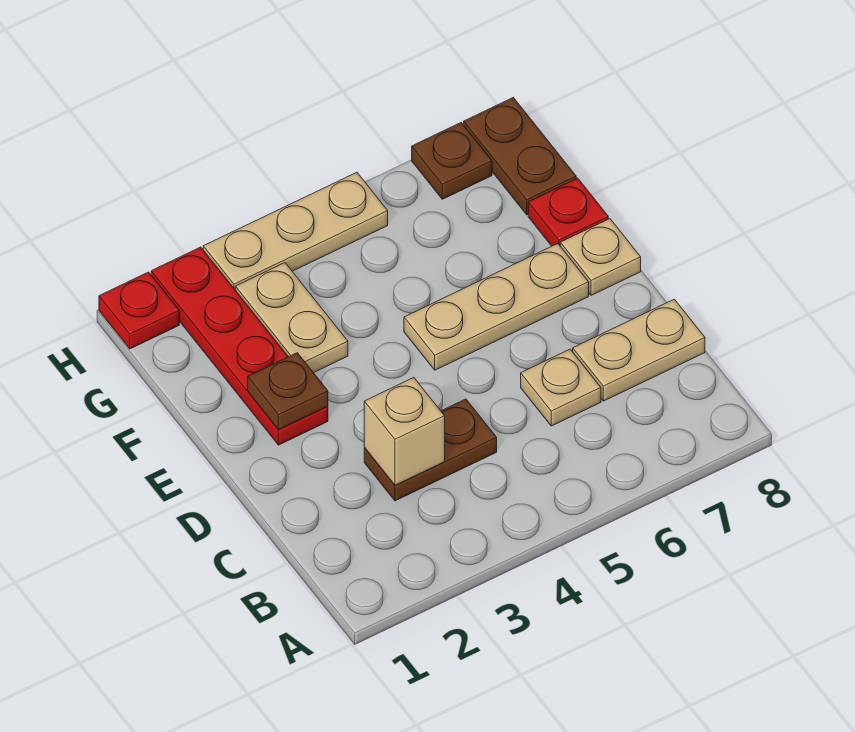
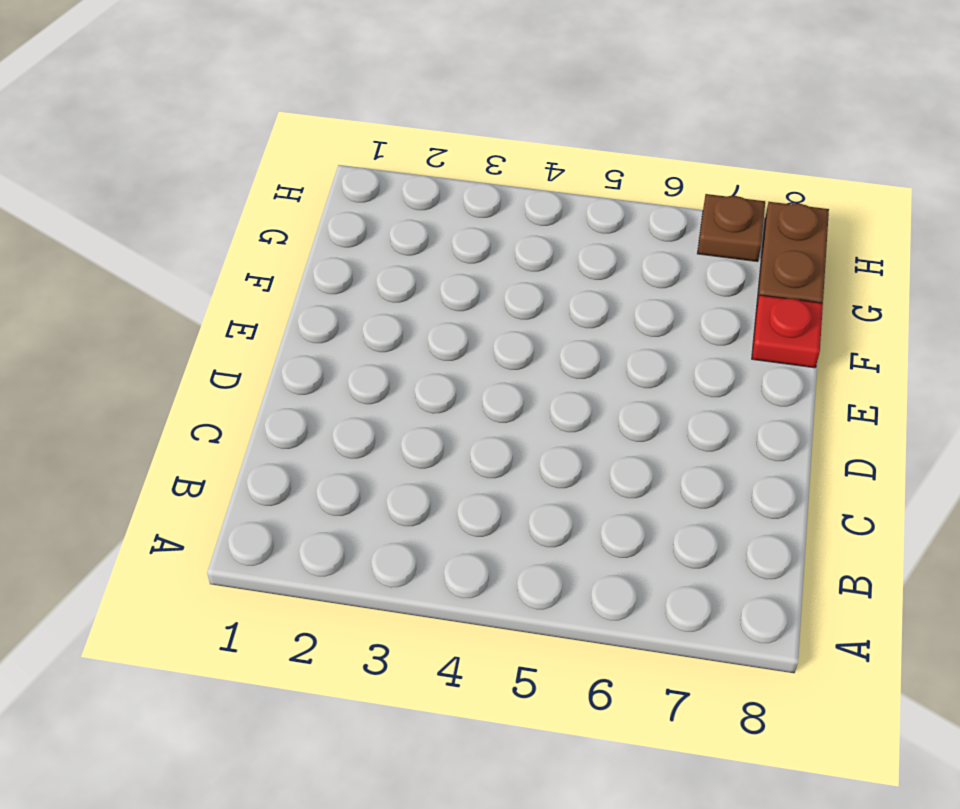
none -> brown 1x2 plate [364,399,497,501]
none -> tan 1x1 plate [521,349,601,426]
none -> tan 1x2 plate [573,299,705,401]

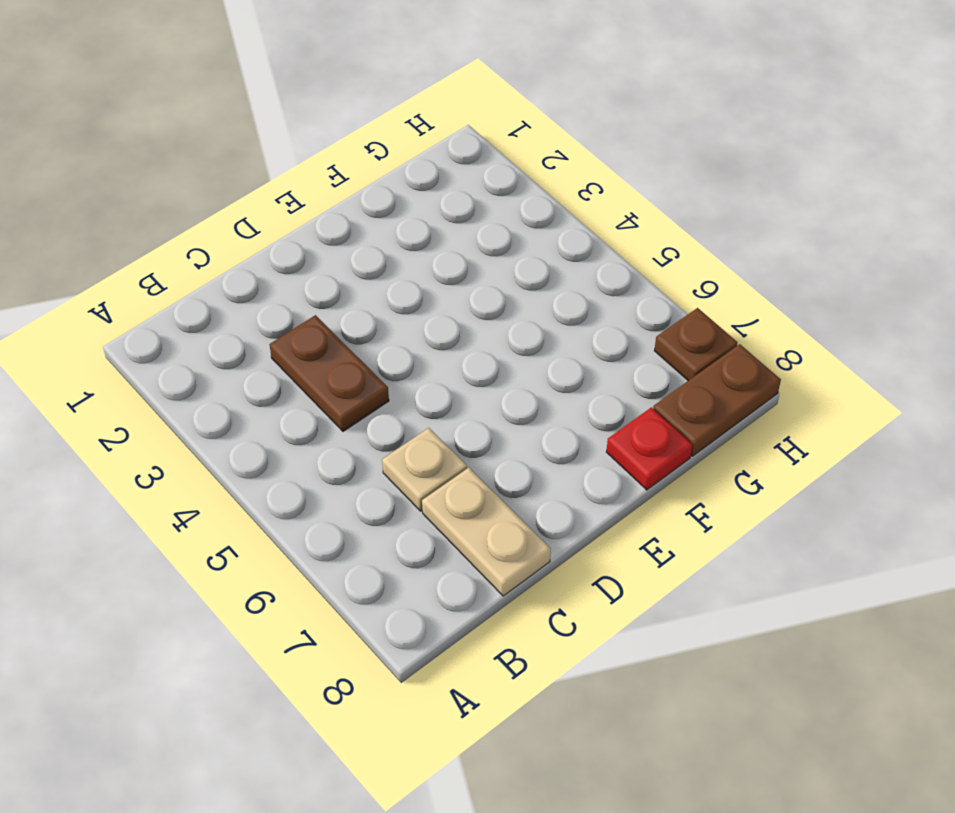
none -> red 1x4 plate [151,247,328,445]
none -> tan 1x3 plate [404,244,589,370]
none -> tan 1x1 plate [560,219,641,295]

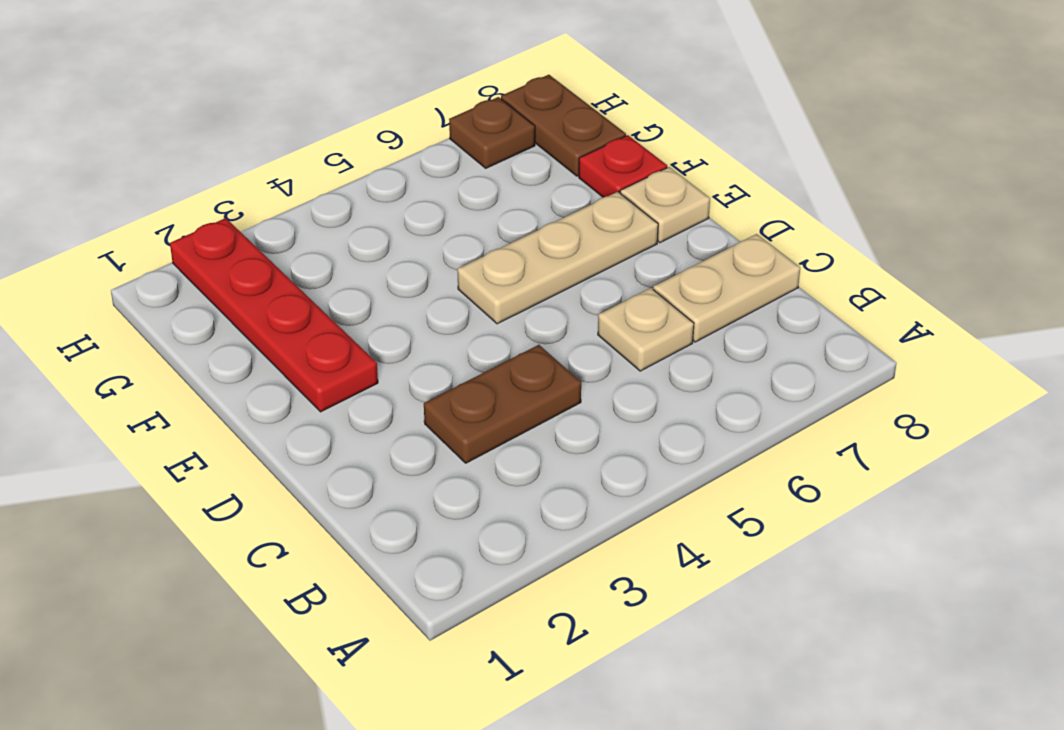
none -> tan 1x2 plate [235,263,348,373]
none -> red 1x1 plate [99,272,179,349]
none -> tan 1x3 plate [203,172,388,289]

